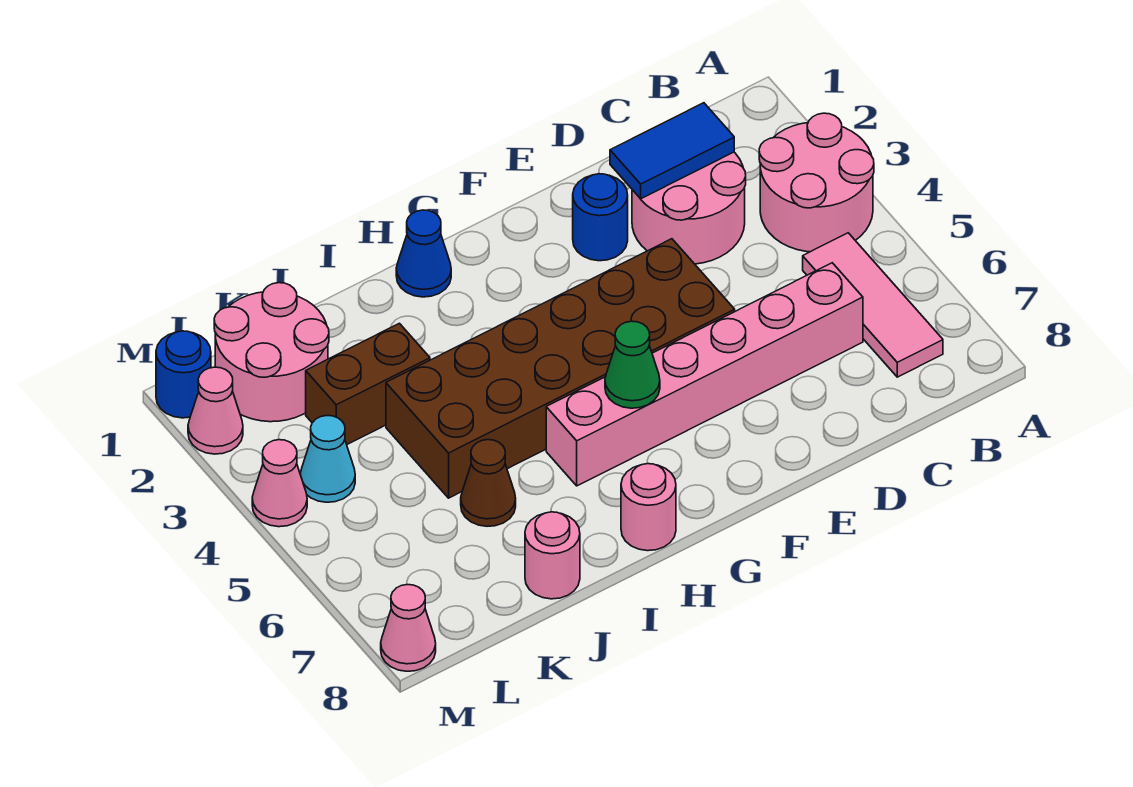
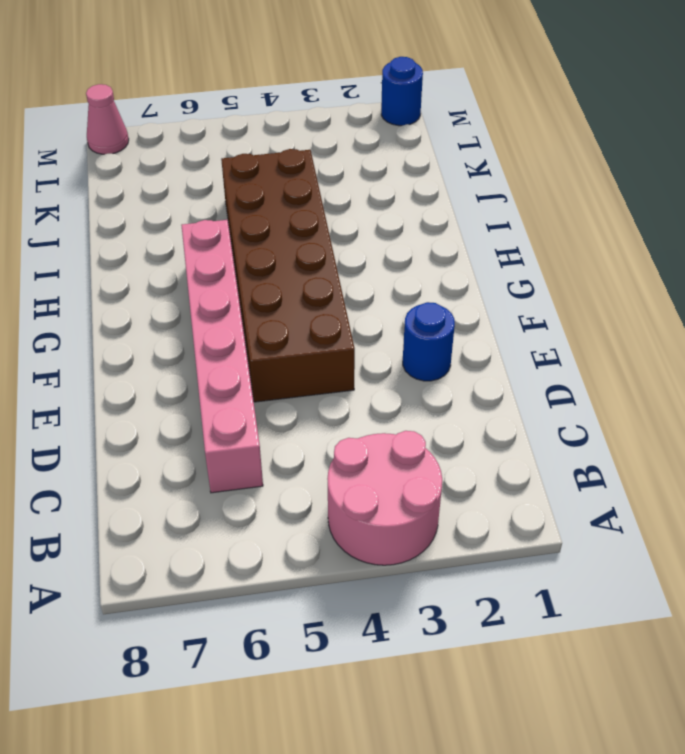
none -> pink 1x3 tile [803,233,943,377]
none -> pink 2x2 round brick [632,152,746,264]
none -> blue 1x1 cone [396,210,451,297]

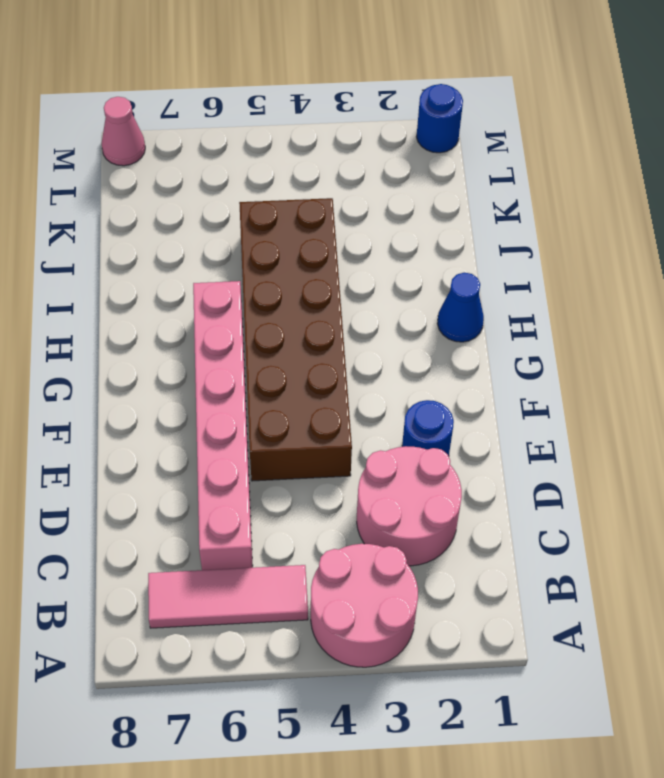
none -> pink 1x1 round brick [621,463,676,551]
none -> brown 1x2 brick [306,323,430,444]
none -> brown 1x1 cone [461,440,516,526]

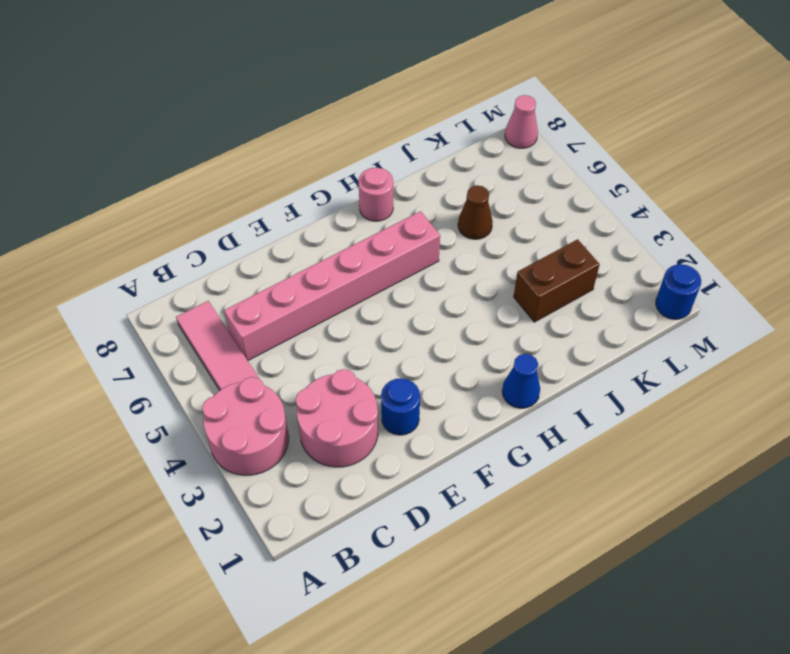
none -> brown 2x6 brick [386,239,735,498]
none -> pink 1x1 round brick [525,512,580,599]
none -> pink 2x2 round brick [214,283,329,422]

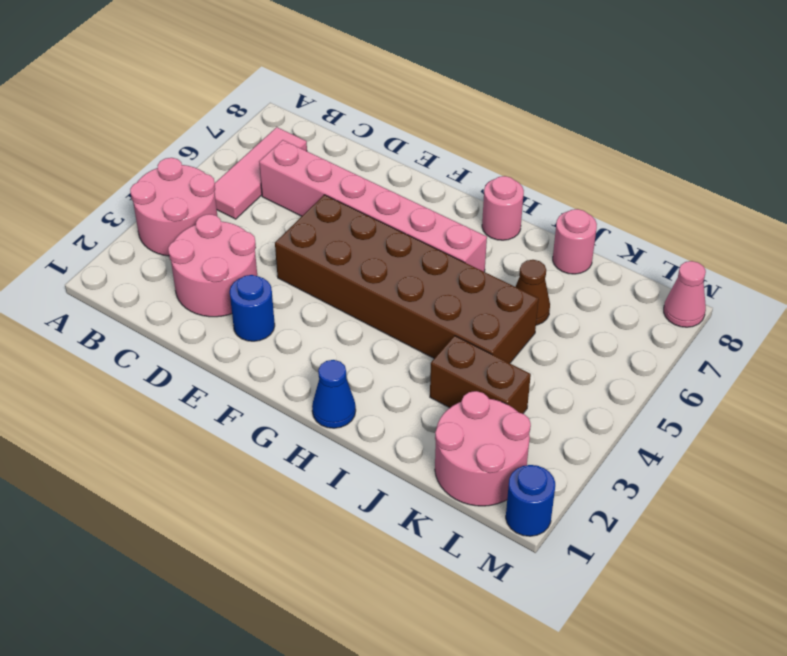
none -> cyan 1x1 cone [300,416,355,502]
none -> pink 1x1 cone [188,367,243,454]
none -> pink 1x1 cone [252,440,307,527]

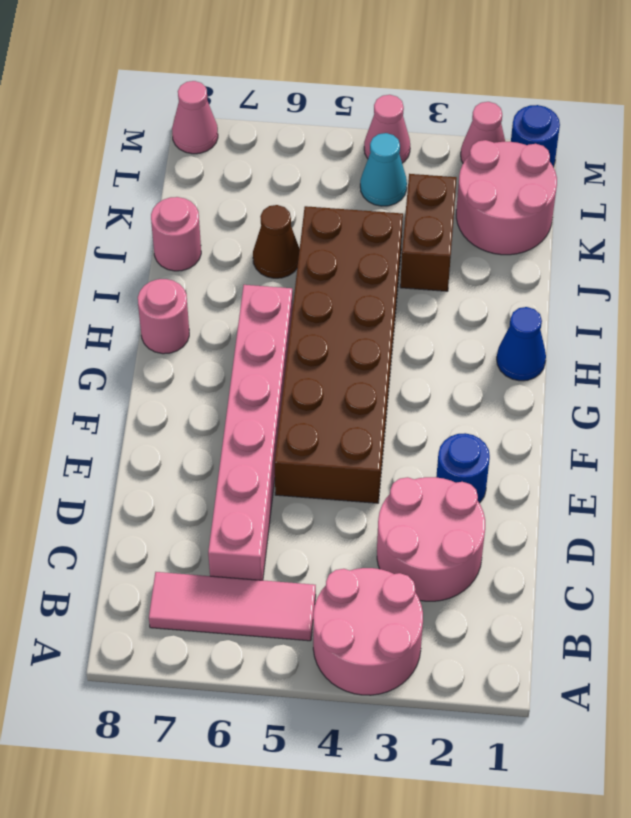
none -> blue 1x2 tile [610,103,734,199]
none -> green 1x1 cone [605,321,660,408]

